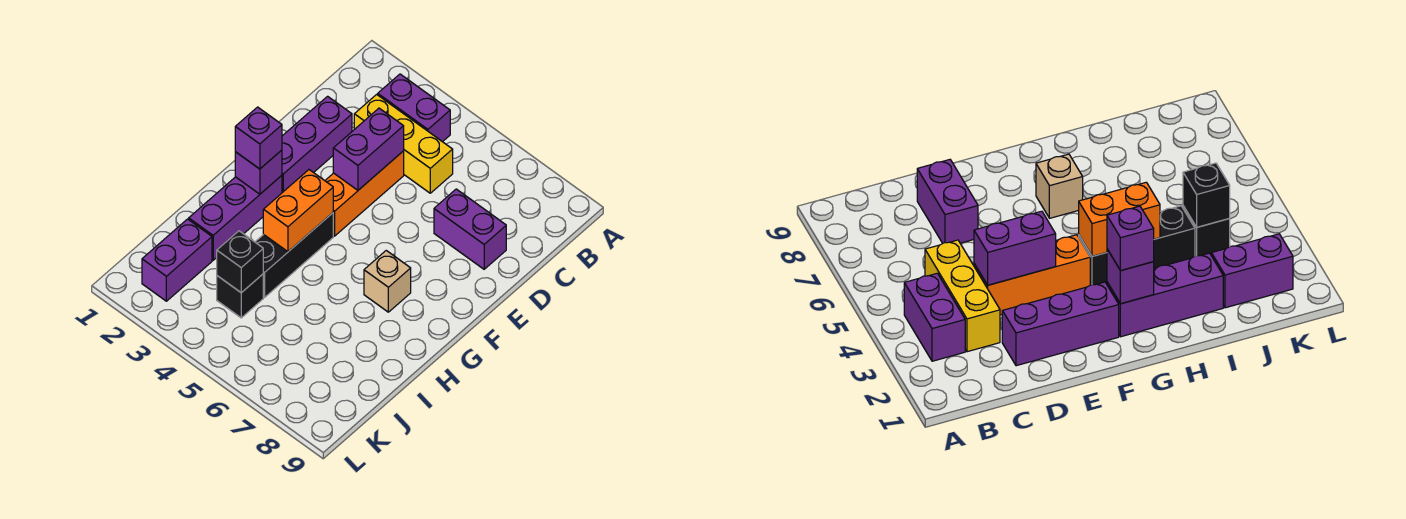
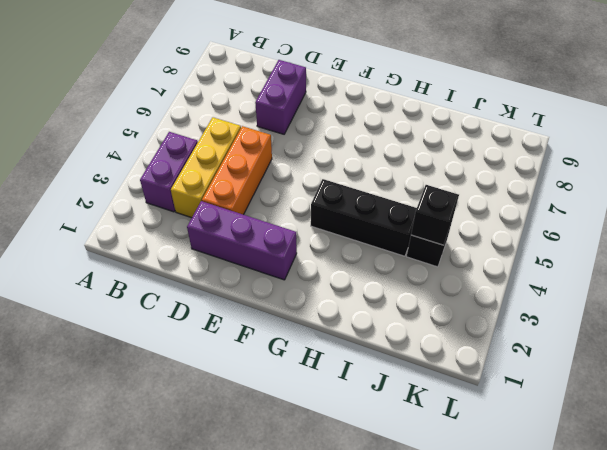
orange 1x3 brick [202,126,272,215] -> orange 1x3 brick turned to [325,151,404,236]
none -> purple 1x3 brick [189,175,282,260]
none -> tan 1x1 brick [364,251,411,312]
none -> purple 1x2 brick [142,219,212,301]

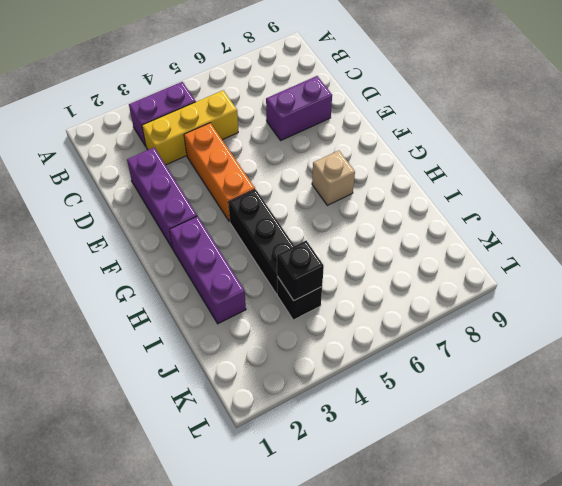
none -> purple 1x2 brick [142,219,212,301]
none -> purple 1x2 brick [333,108,404,190]
none -> purple 1x1 brick [235,150,282,194]

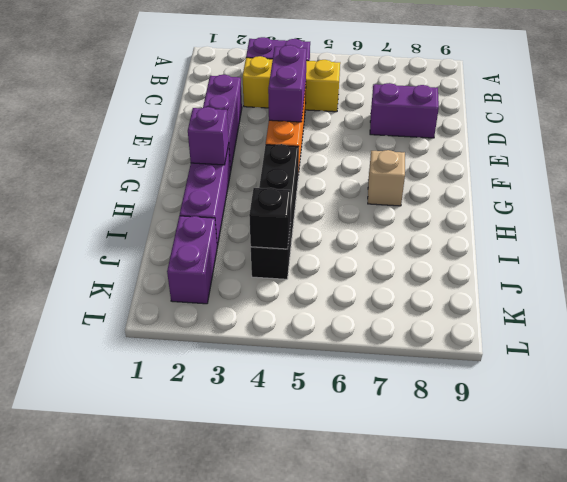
none -> orange 1x2 brick [263,170,333,252]
none -> purple 1x1 brick [235,107,282,169]

